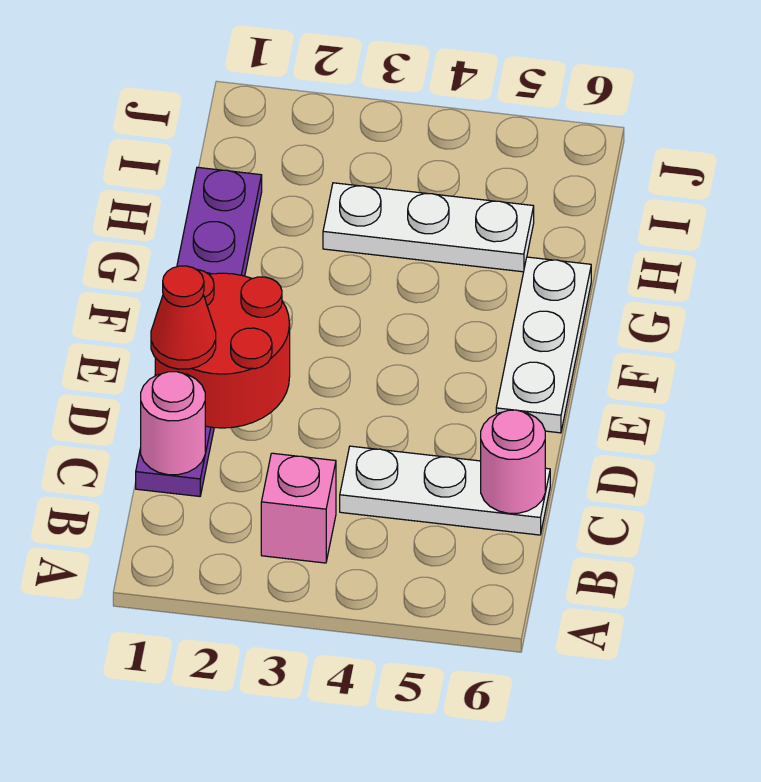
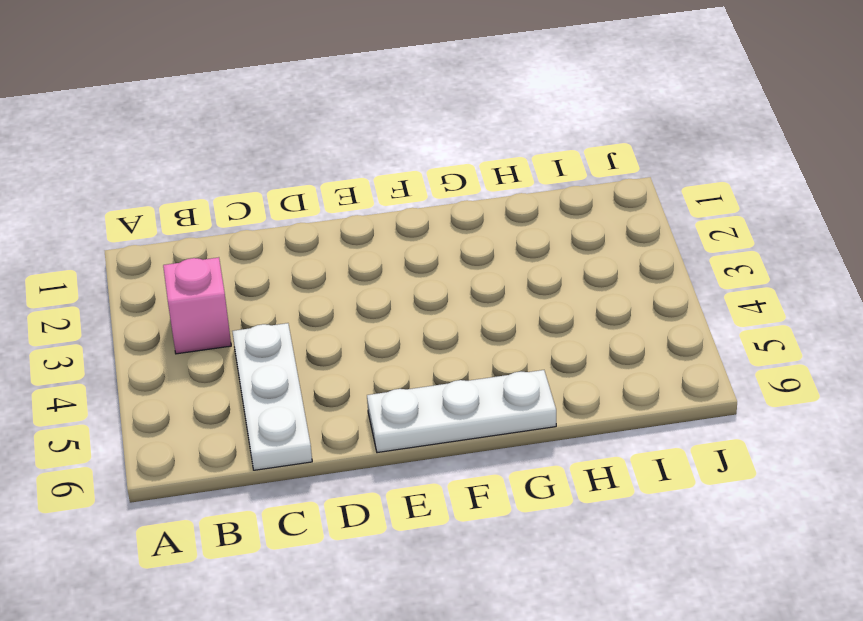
none -> purple 1x6 plate [136,167,262,496]
none -> white 1x3 plate [323,183,534,272]

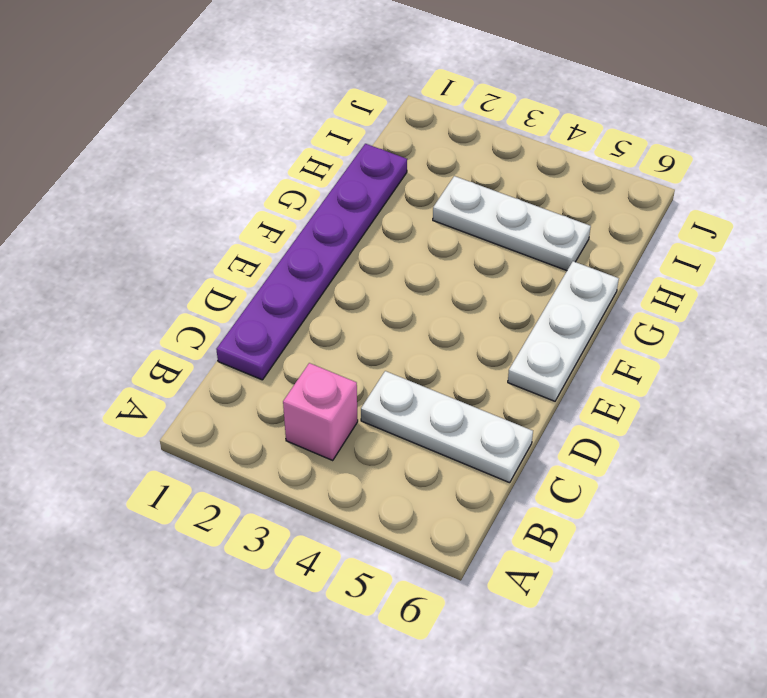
none -> pink 1x1 round brick [141,372,205,475]
none -> pink 1x1 round brick [481,410,545,513]

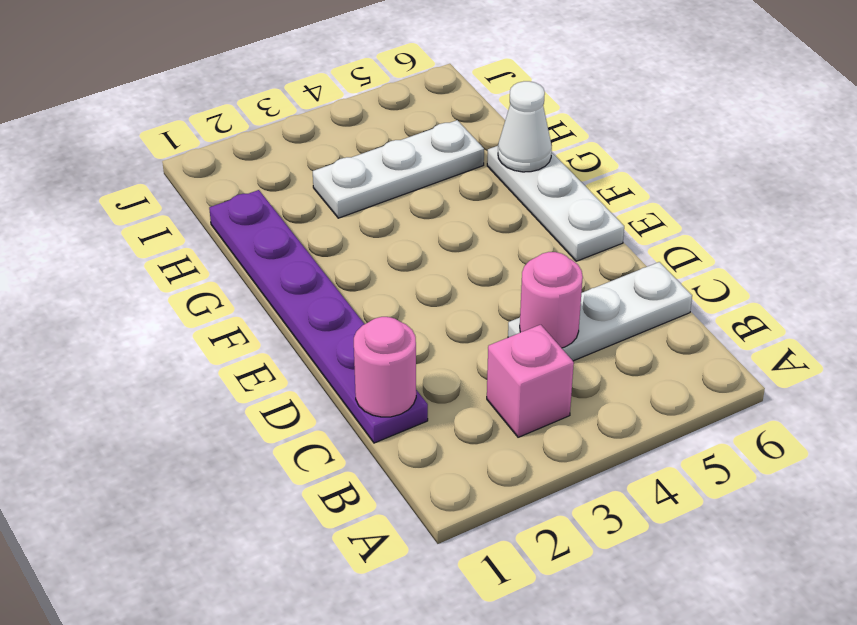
pink 1x1 round brick [520,252,583,348] -> pink 1x1 round brick moved to [481,410,545,513]
white 1x1 cone [498,81,552,172] -> none
none -> red 2x2 round brick [155,269,290,428]
none -> red 1x1 cone [151,266,216,369]

